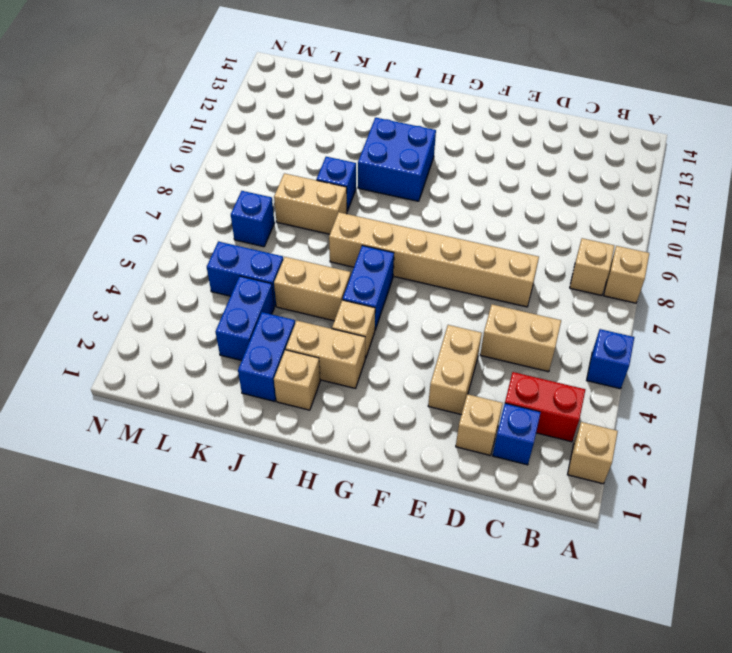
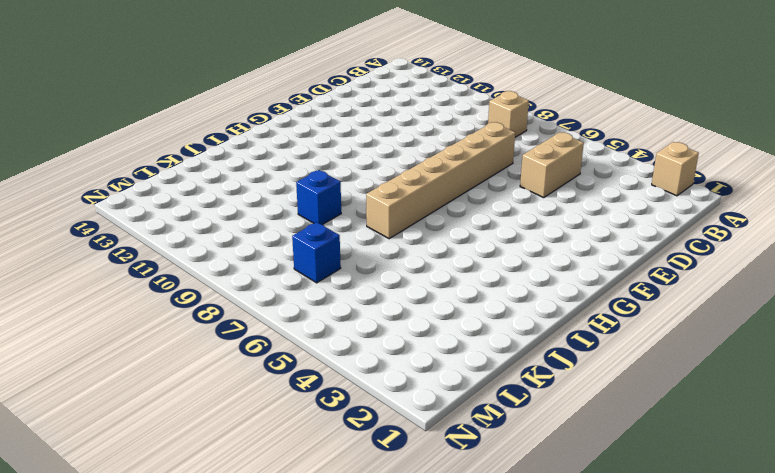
none -> blue 1x1 brick [587,329,634,389]
none -> tan 1x1 brick [604,246,649,303]
none -> red 1x2 brick [505,372,585,442]

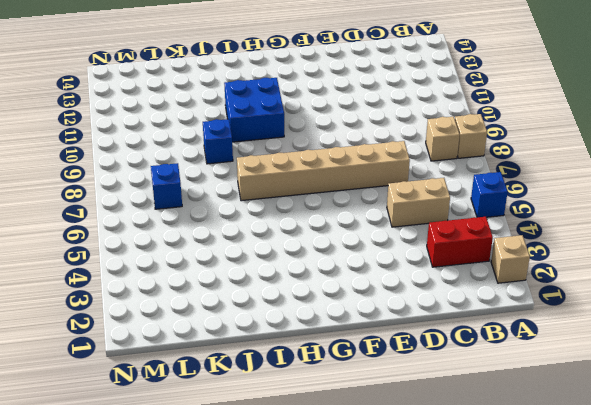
none -> blue 1x1 brick [493,403,541,465]
none -> tan 1x1 brick [456,394,503,455]
none -> tan 1x2 brick [428,325,482,415]

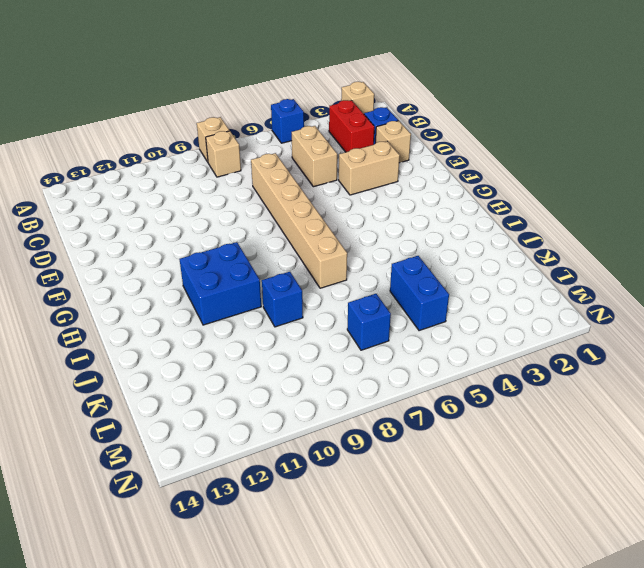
none -> tan 1x2 brick [286,320,365,388]
none -> tan 1x1 brick [332,300,375,359]
none -> blue 1x2 brick [343,245,394,330]

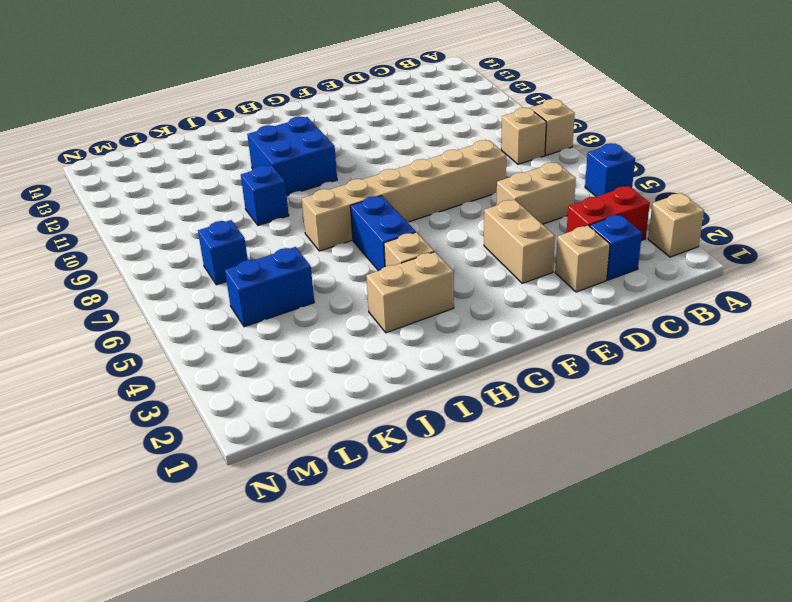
none -> tan 1x1 brick [274,350,320,410]
none -> tan 1x2 brick [274,257,351,321]
none -> blue 1x2 brick [238,312,295,401]

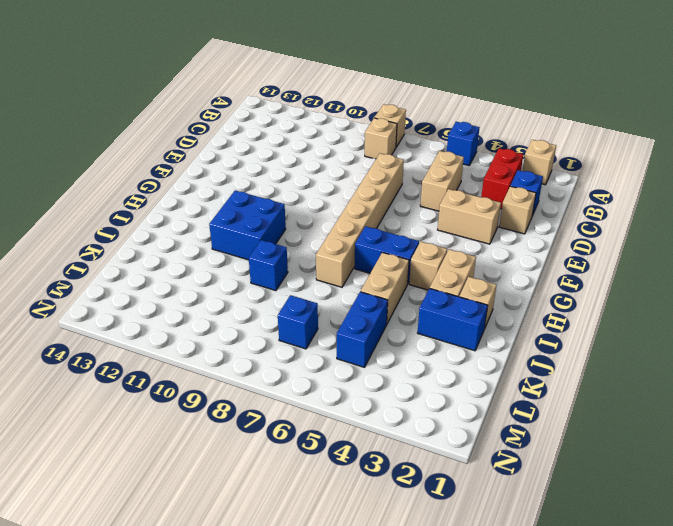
none -> tan 1x2 brick [274,173,347,234]
none -> blue 1x2 brick [215,276,274,361]

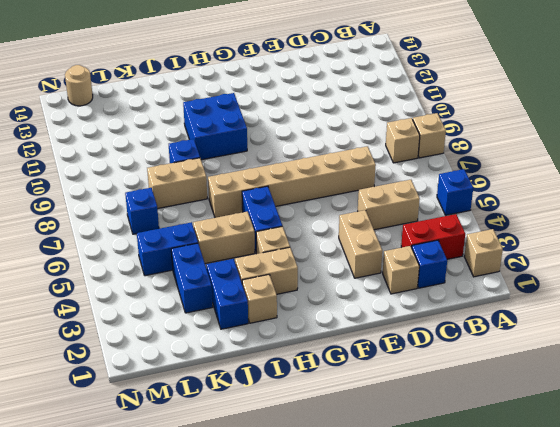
tan 1x1 round brick [65,65,93,106] -> none

